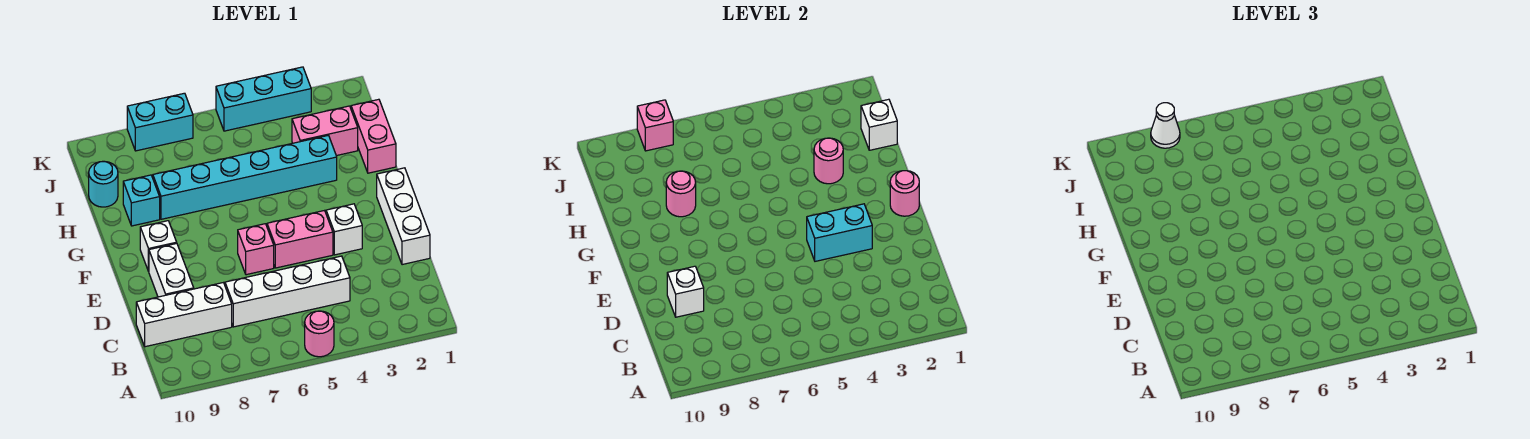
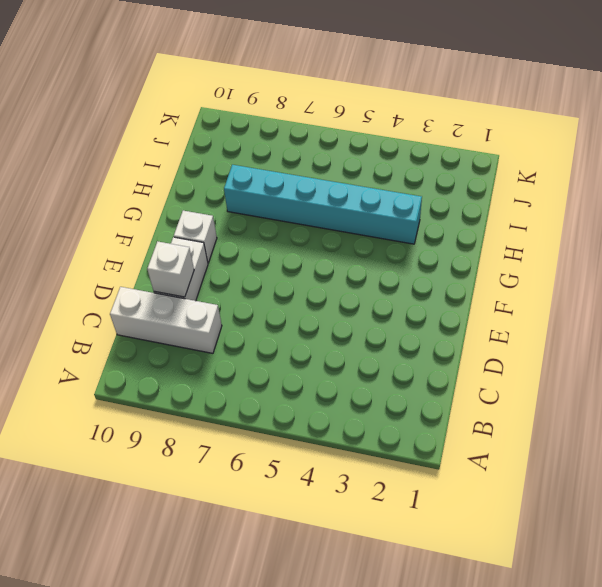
none -> pink 1x1 round brick [305,311,334,357]
none -> white 1x4 brick [225,256,350,327]
none -> white 1x3 brick [377,168,430,265]

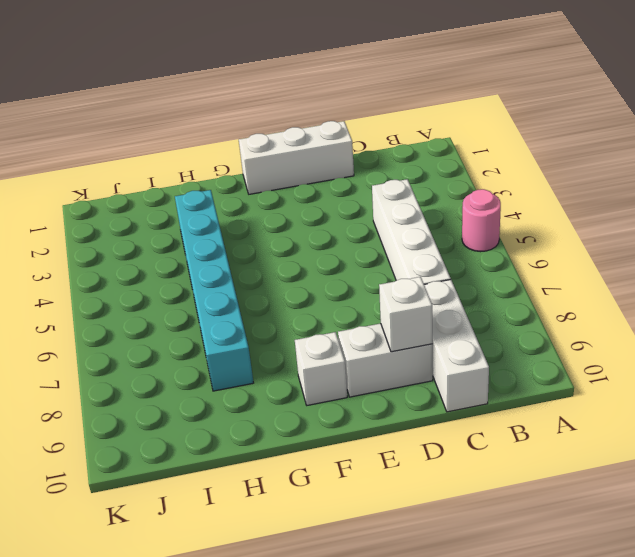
none -> white 1x1 brick [326,204,362,255]
none -> pink 1x2 brick [267,211,333,268]
none -> pink 1x1 brick [238,224,274,275]

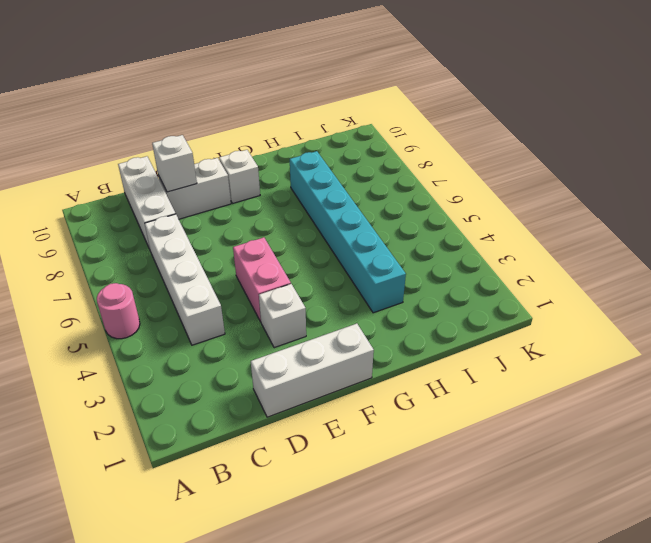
none -> pink 1x1 brick [238,224,274,275]
none -> pink 1x2 brick [351,99,396,173]
none -> cyan 1x1 brick [123,175,160,226]

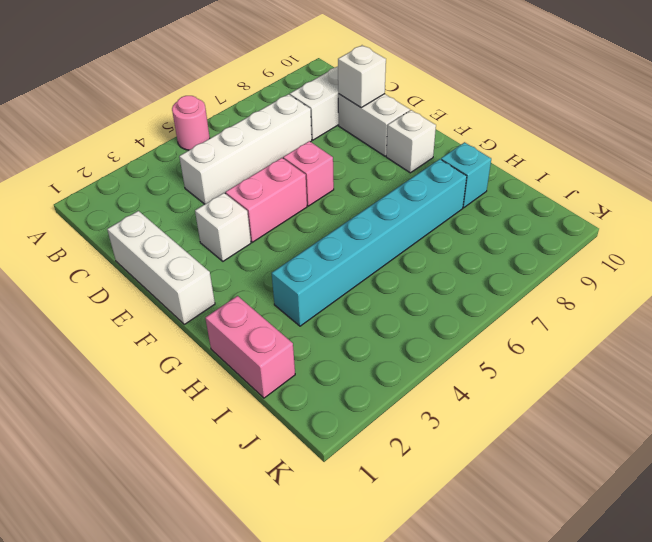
none -> pink 1x2 brick [292,106,358,156]
none -> cyan 1x1 round brick [89,161,118,207]
none -> cyan 1x3 brick [216,67,311,131]

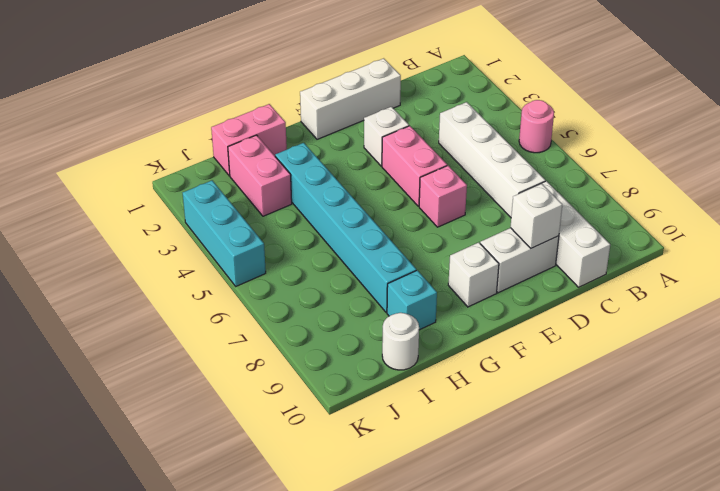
white 1x1 round brick [382,313,419,370] -> cyan 1x1 round brick [89,161,118,207]
none -> cyan 1x2 brick [127,93,193,151]
none -> cyan 1x2 brick [807,204,872,261]
none -> pink 1x1 round brick [890,171,919,216]

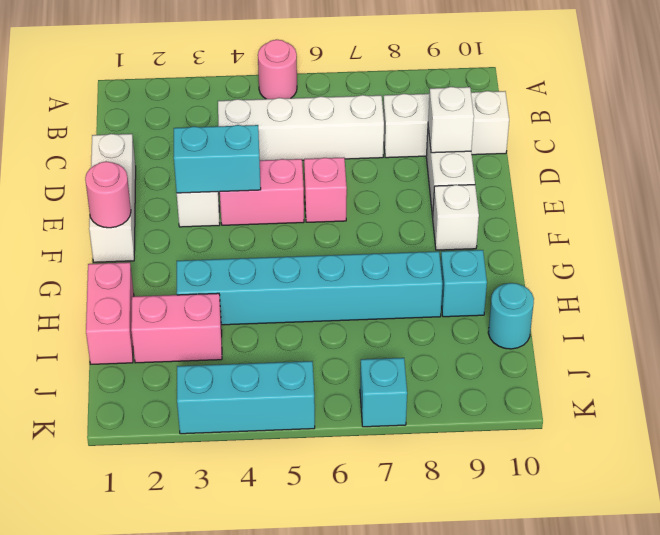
cyan 1x1 brick [360,358,407,427] -> cyan 1x2 brick [127,93,193,151]
none -> pink 1x1 round brick [814,138,843,184]
none -> pink 1x1 round brick [666,171,696,217]
none -> white 1x1 brick [861,99,897,150]

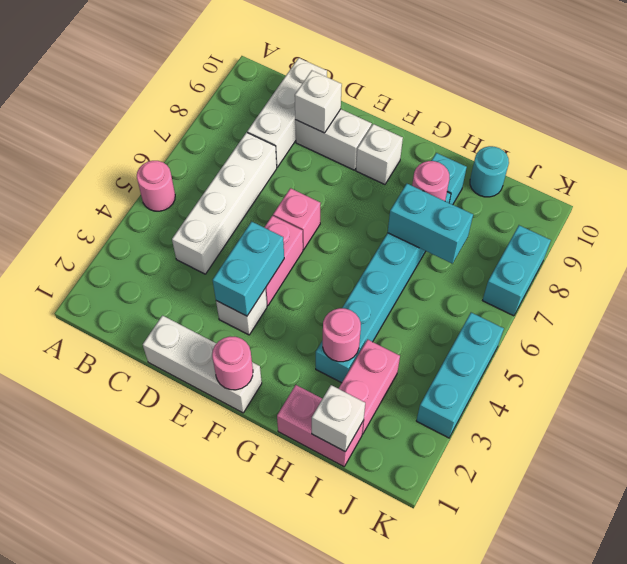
cyan 1x2 brick [388,184,473,264] -> none
none -> pink 1x1 brick [637,100,673,151]
none -> white 1x1 cone [1151,103,1180,148]

